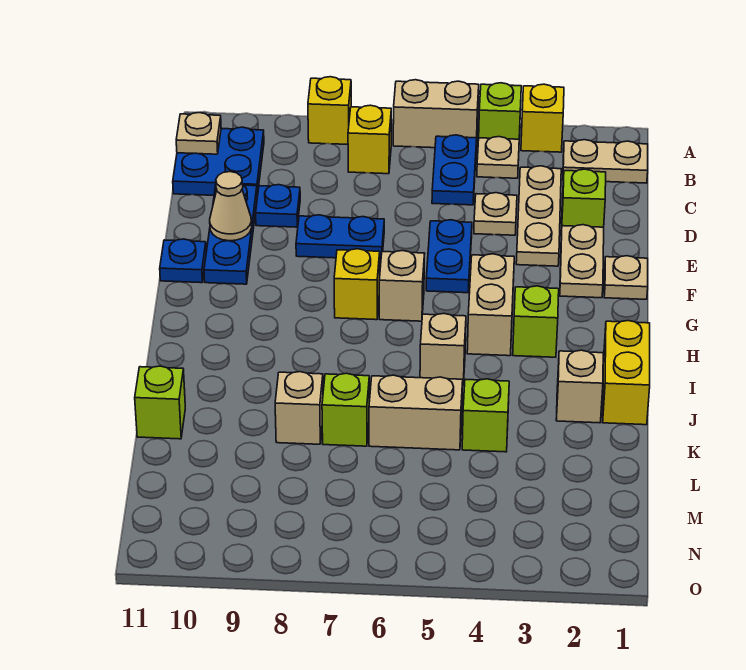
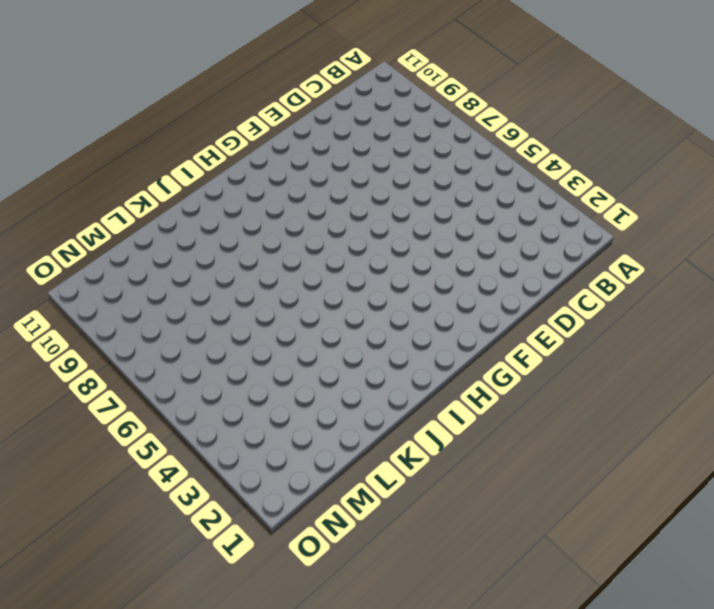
none -> yellow 1x1 brick [521,84,564,152]
none -> lime 1x1 brick [479,83,521,139]
none -> tan 1x2 brick [393,80,479,148]
none -> yellow 1x1 brick [308,77,351,144]

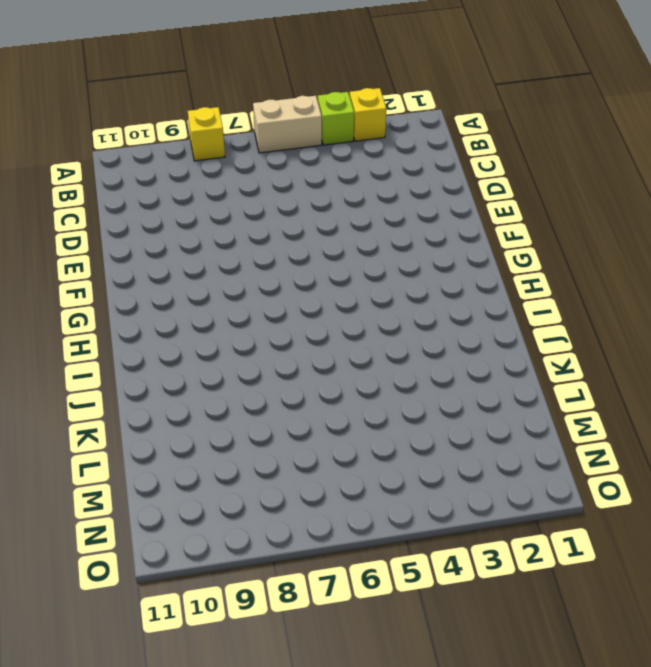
none -> tan 1x2 plate [563,140,648,183]
none -> tan 1x1 plate [477,137,519,178]
none -> blue 1x2 plate [432,135,477,205]
none -> yellow 1x1 brick [348,105,391,174]

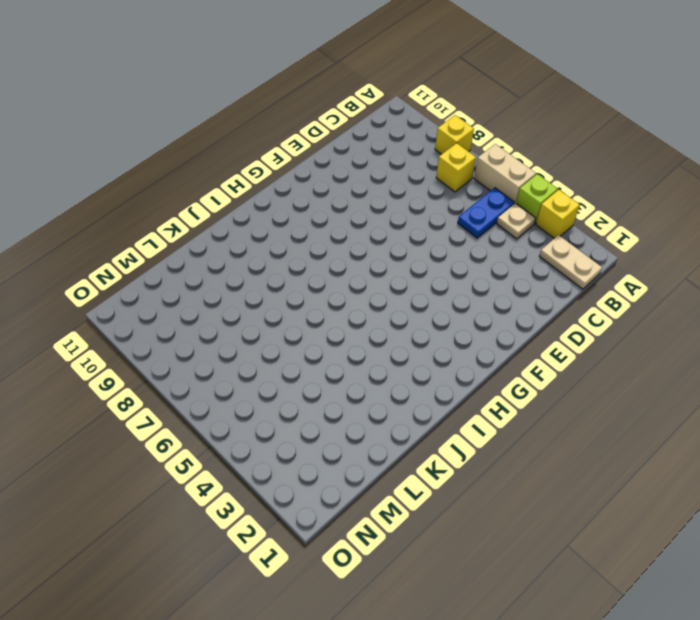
none -> blue 2x2 plate [173,127,264,196]
none -> tan 1x3 plate [516,166,561,266]
none -> lime 1x1 brick [561,169,606,233]
none -> tan 1x1 plate [474,193,517,235]

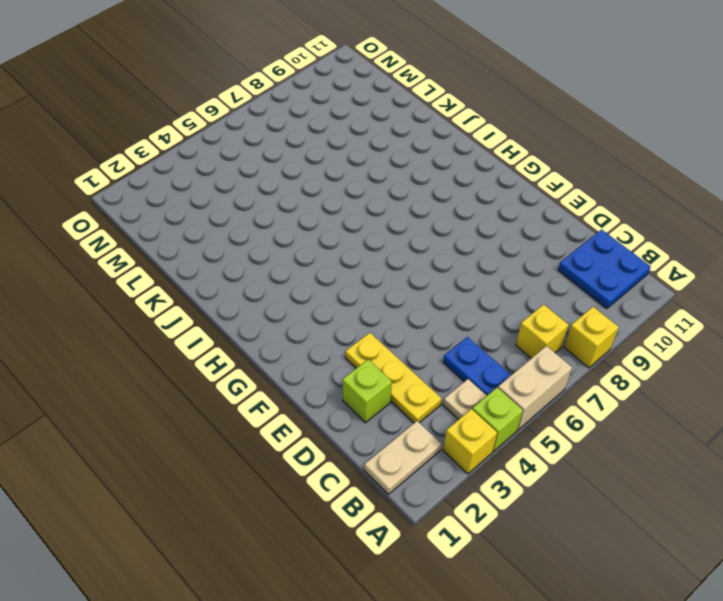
yellow 1x3 plate [345,333,441,423] -> tan 1x3 plate [516,166,561,266]
none -> tan 1x1 plate [474,193,517,235]
none -> blue 1x1 plate [256,185,300,227]
none -> blue 1x3 plate [204,185,257,284]
none -> tan 1x2 plate [560,225,604,298]

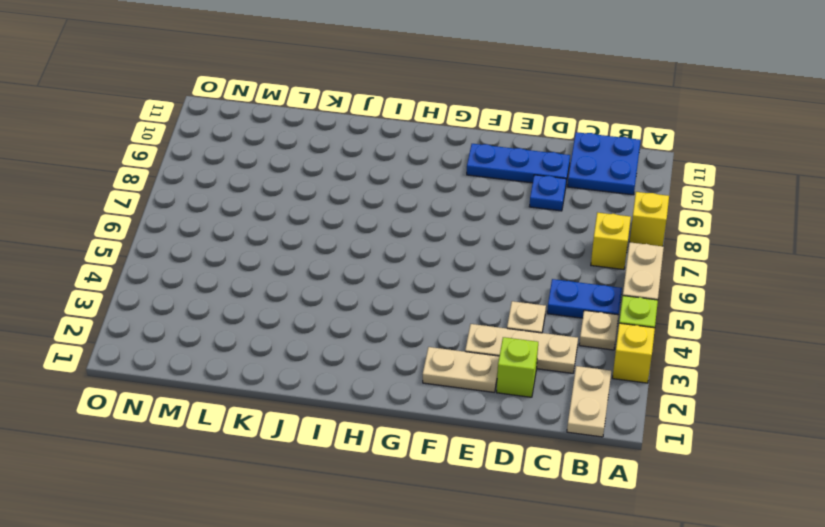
none -> blue 1x2 plate [426,220,472,293]
none -> blue 1x2 plate [296,215,384,260]
none -> tan 1x1 plate [604,256,648,299]
none -> blue 1x1 plate [160,239,206,283]

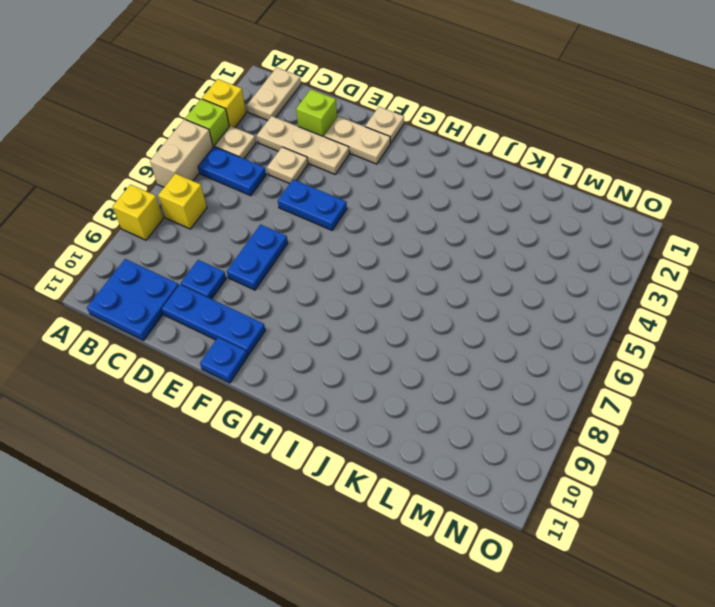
none -> tan 1x2 brick [467,254,514,356]
none -> tan 1x1 brick [379,251,425,321]
none -> yellow 1x1 brick [334,249,380,320]
none -> lime 1x1 brick [513,286,559,357]

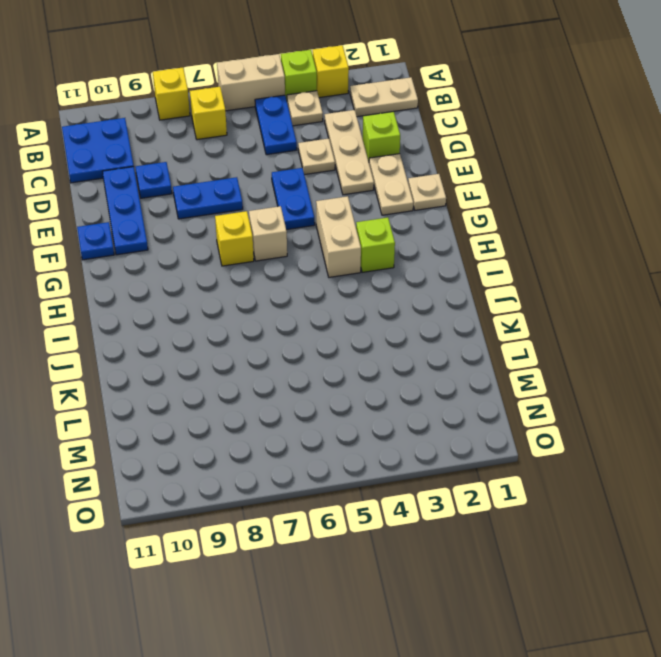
none -> yellow 1x2 brick [603,321,650,425]
none -> tan 1x1 brick [420,314,466,385]
none -> tan 1x1 brick [556,350,603,423]
none -> lime 1x1 brick [462,379,509,452]

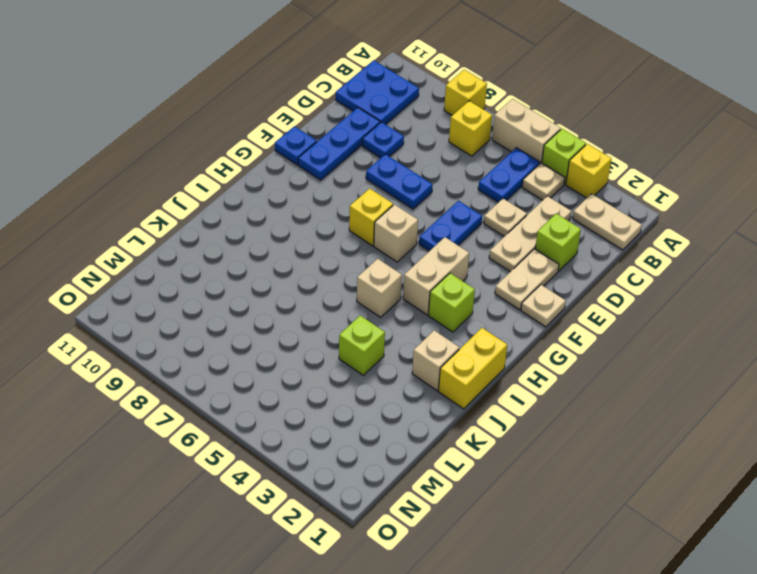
none -> tan 1x2 brick [369,375,463,450]
none -> lime 1x1 brick [322,373,369,446]
none -> tan 1x1 brick [275,372,323,444]
none -> lime 1x1 brick [135,366,185,439]

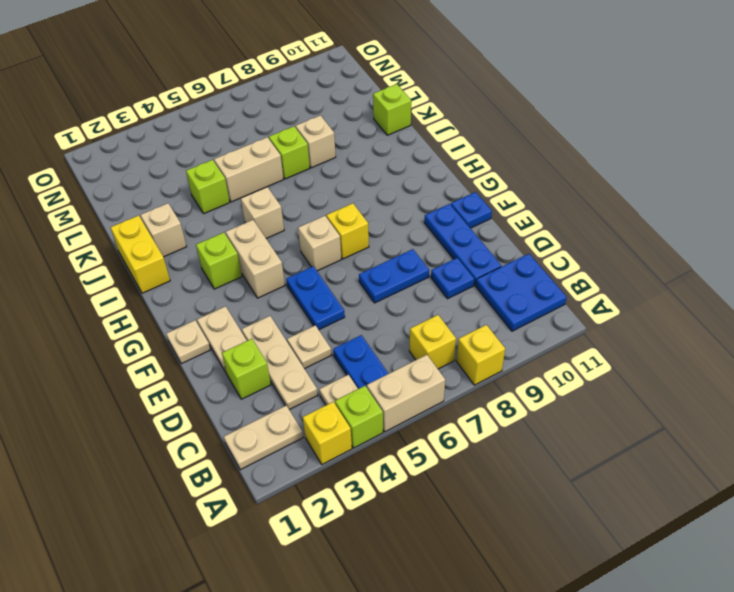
none -> tan 1x1 plate [176,113,221,154]
none -> tan 1x1 cone [210,172,252,241]

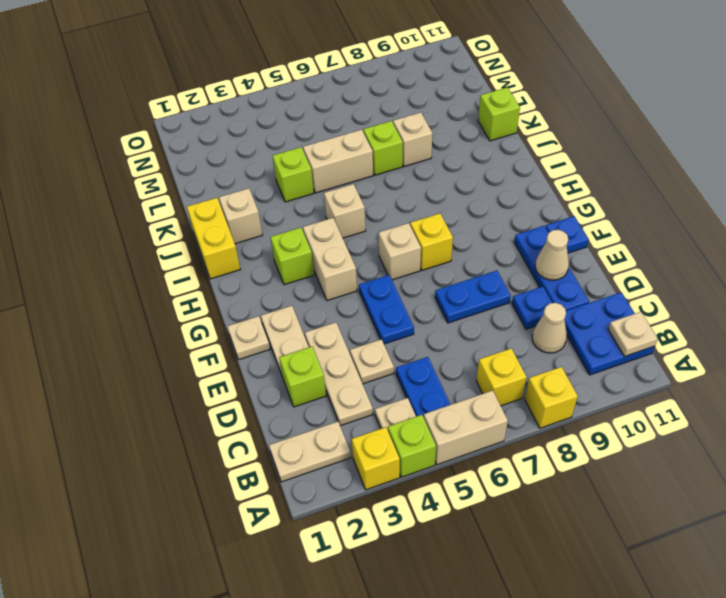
tan 1x1 cone [532,303,567,353] -> none

